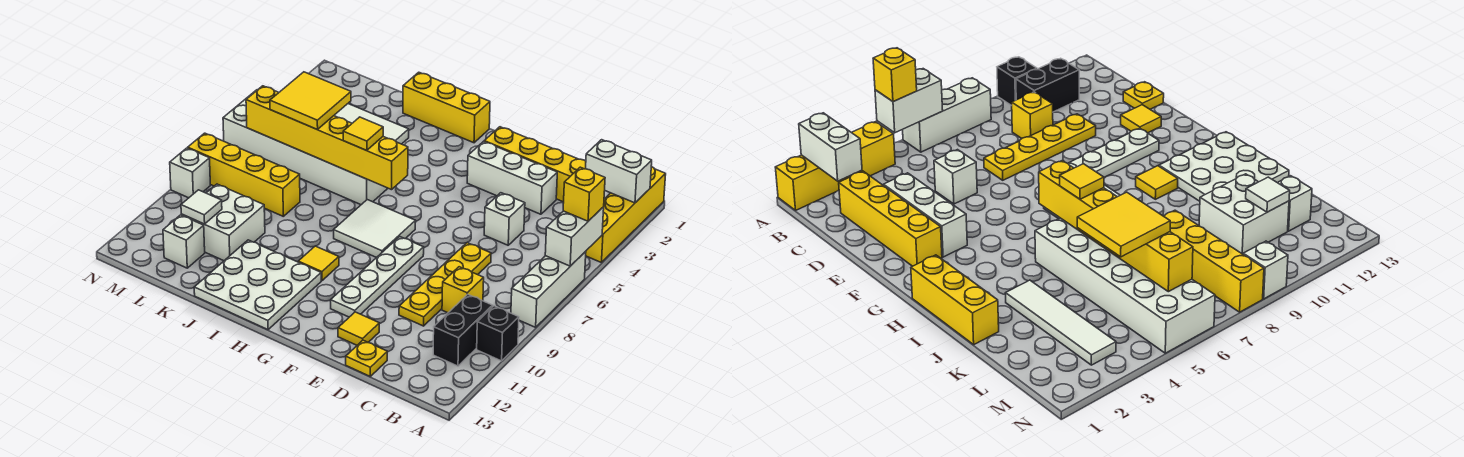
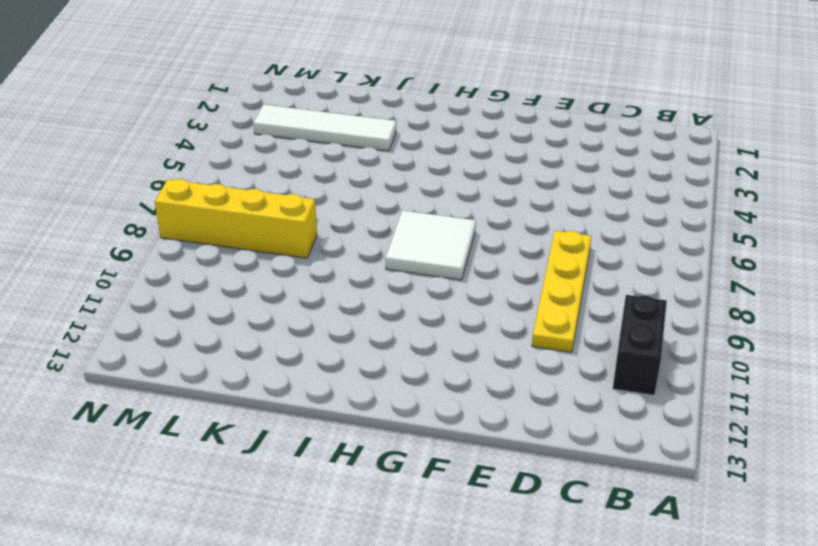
none -> yellow 1x4 brick [586,166,666,262]
none -> white 1x3 brick [511,251,586,327]
none -> black 1x1 brick [477,306,519,361]

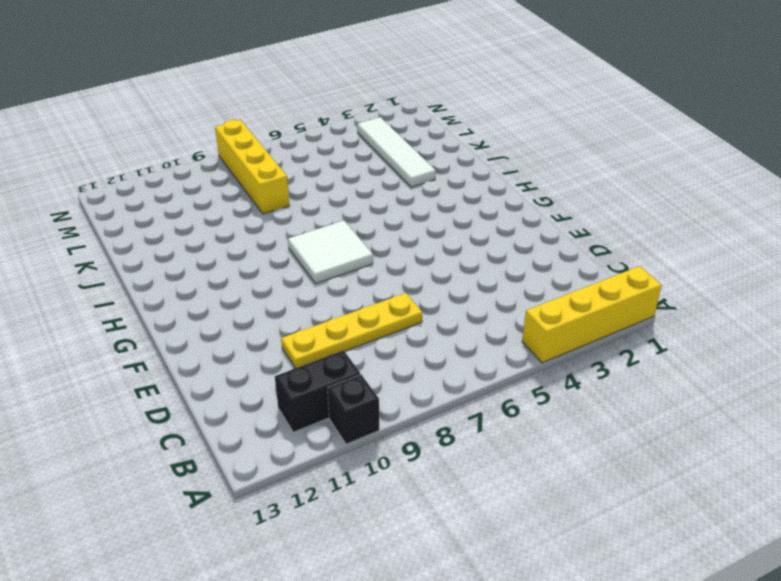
none -> white 1x3 brick [511,251,586,327]
none -> yellow 1x4 brick [484,127,586,202]
none -> yellow 1x1 brick [442,267,484,313]

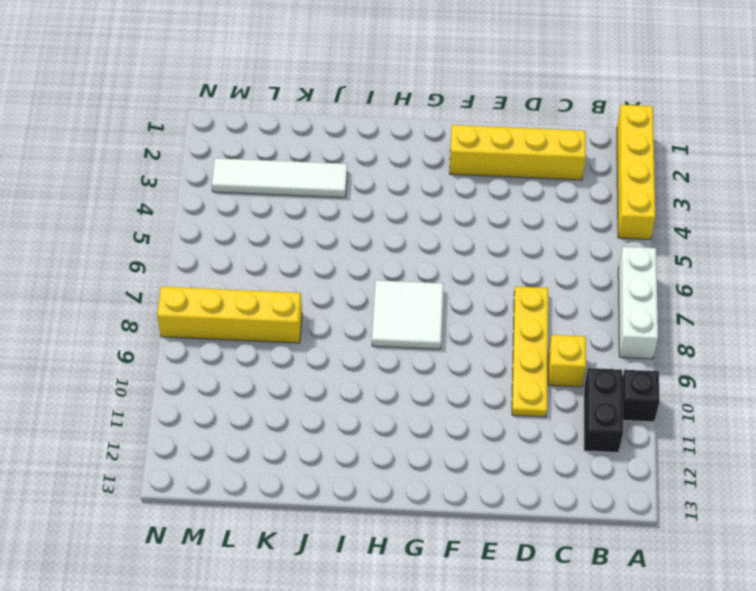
none -> white 1x3 brick [467,141,557,214]
none -> white 1x1 brick [484,193,525,245]
none -> yellow 1x1 plate [346,340,387,376]

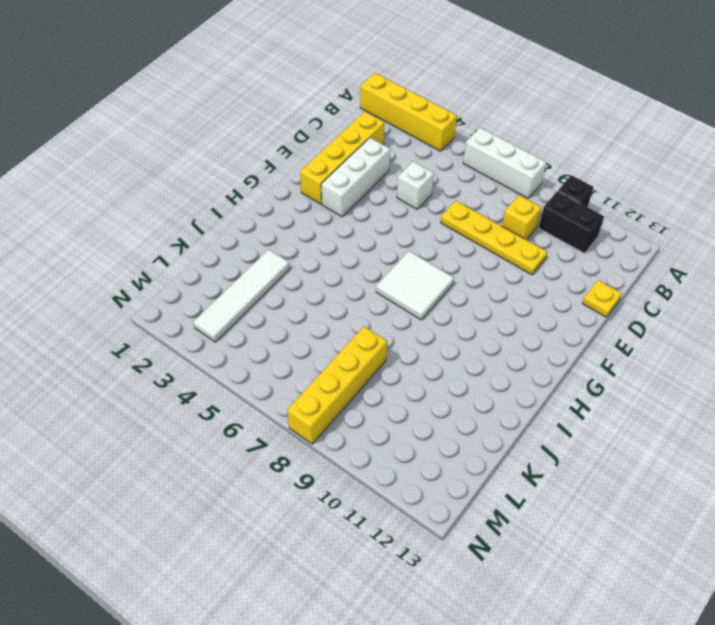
none -> yellow 1x1 tile [338,312,379,345]
none -> white 1x4 plate [331,237,424,317]
none -> yellow 1x3 brick [403,72,490,143]

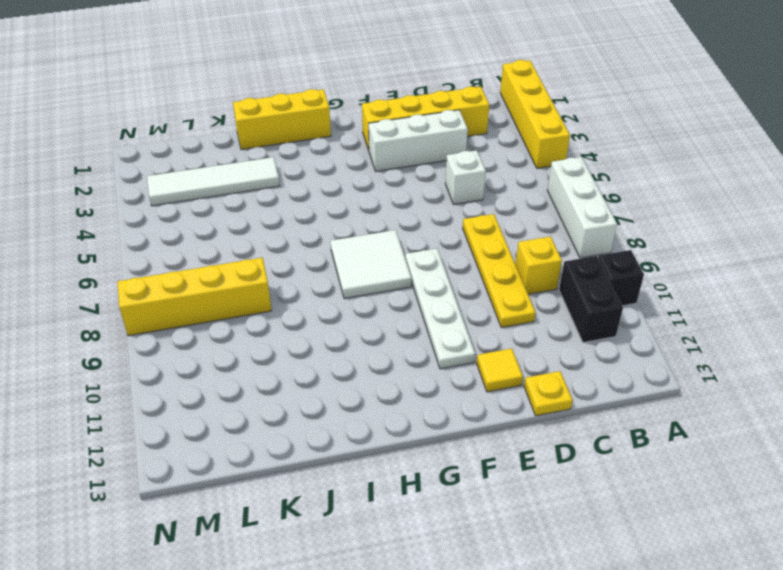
none -> yellow 1x1 tile [298,246,339,281]
none -> white 3x3 plate [194,240,321,330]
none -> white 2x6 brick [223,90,388,205]

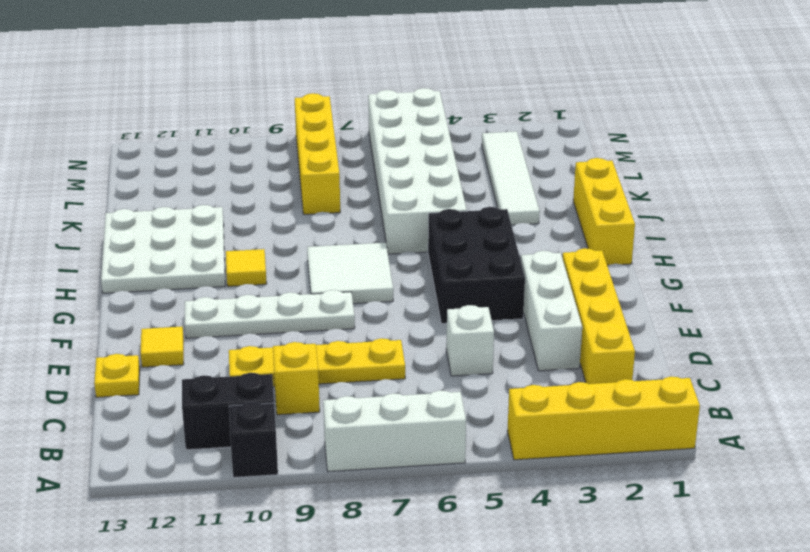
black 2x3 brick [428,207,525,324] -> none
none -> white 2x2 brick [181,184,265,261]
none -> white 1x1 brick [163,215,205,268]
none -> white 1x1 brick [170,148,210,198]

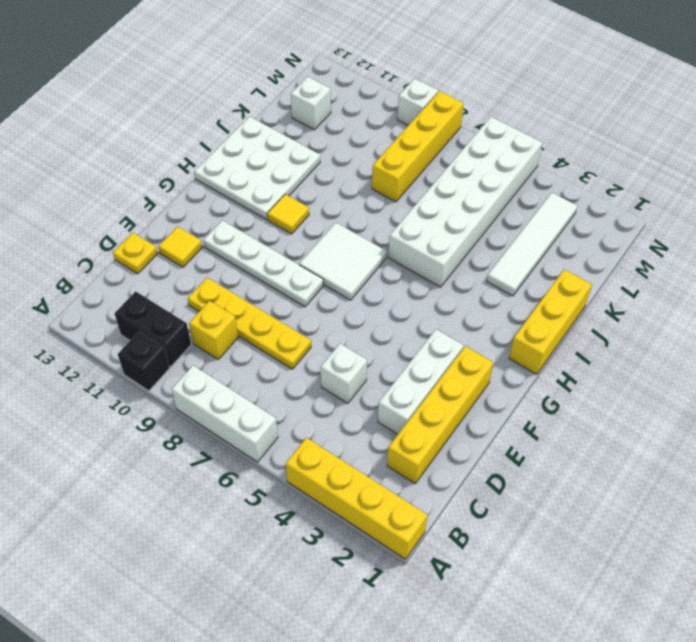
none -> white 2x2 brick [181,184,265,261]
none -> white 1x2 brick [586,140,652,203]
none -> white 1x2 brick [545,207,604,266]

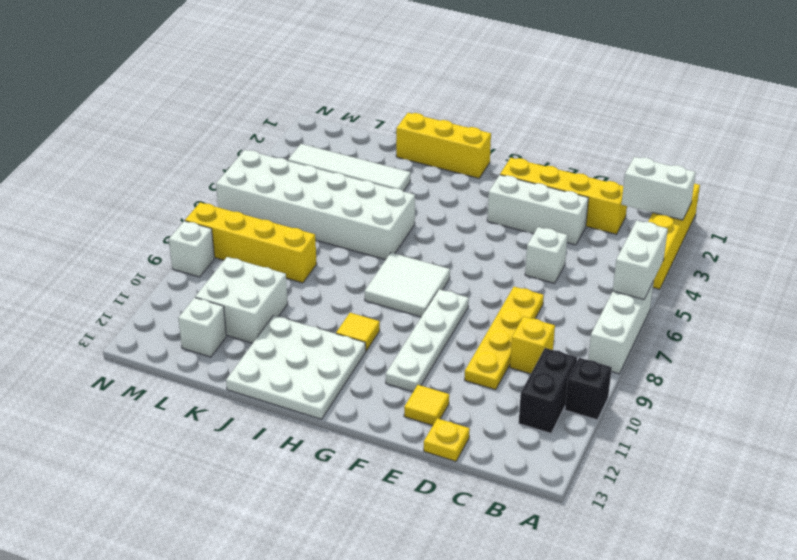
none -> yellow 1x6 brick [246,86,408,190]
none -> white 1x1 tile [181,190,222,224]
none -> yellow 1x1 brick [563,167,605,221]

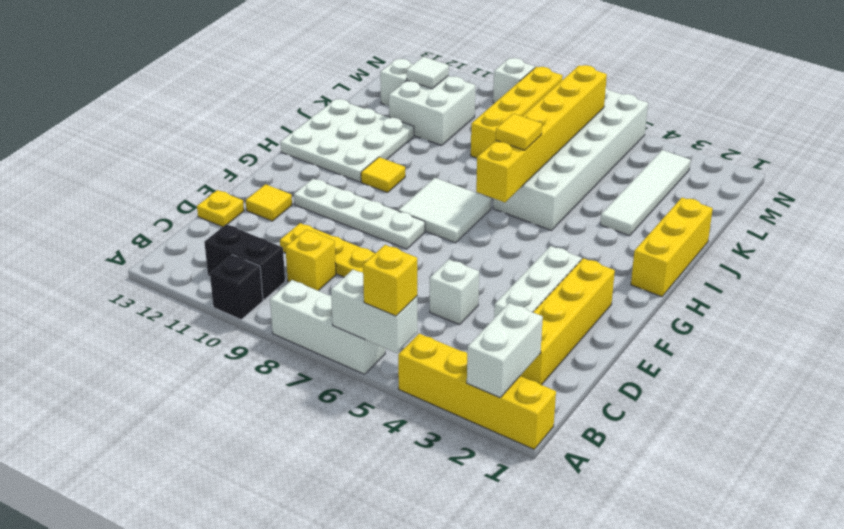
none -> yellow 2x2 tile [270,72,351,129]

